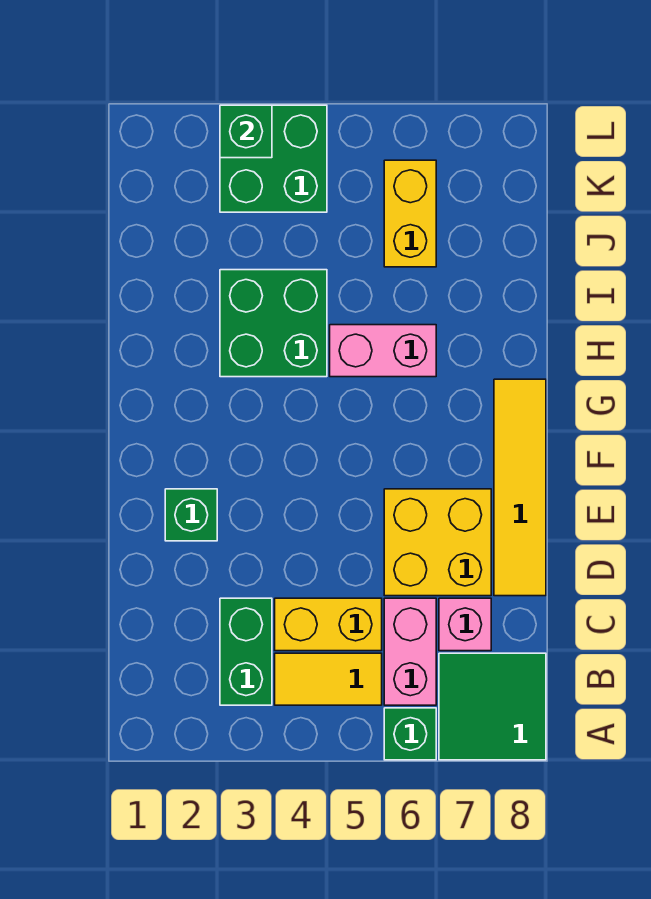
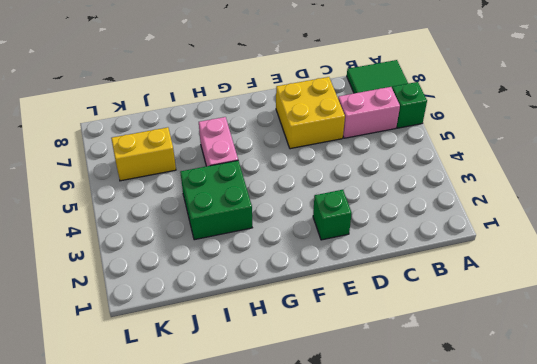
none -> green 1x2 brick [220,598,272,705]
none -> yellow 1x2 tile [275,653,382,705]
none -> yellow 1x2 brick [275,598,382,651]

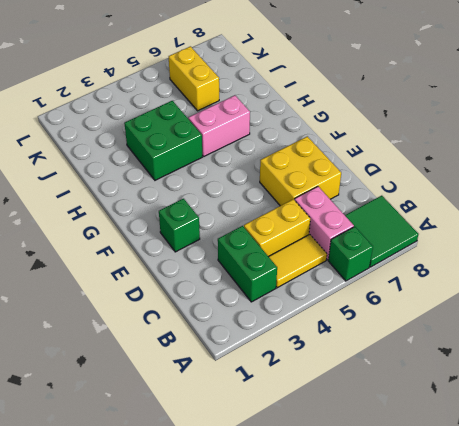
none -> pink 1x1 brick [439,598,491,651]
none -> yellow 1x4 tile [494,379,546,596]
none -> green 2x2 brick [220,105,327,212]

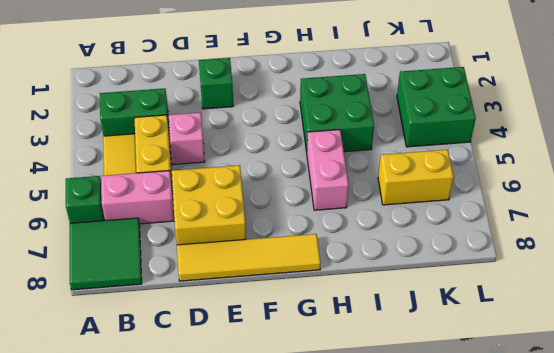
pink 1x1 brick [169,112,205,165] -> pink 1x1 brick moved to [439,598,491,651]
none -> green 1x1 brick [220,105,272,158]

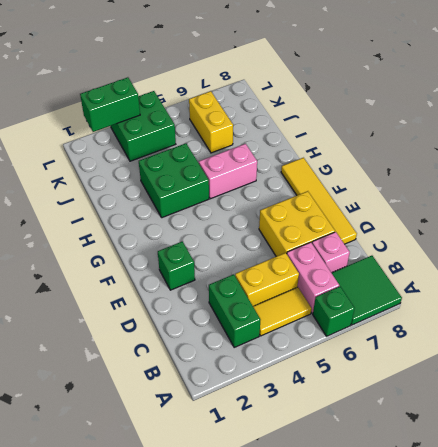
green 1x2 brick [80,77,140,132] -> green 1x1 brick [220,105,272,158]

